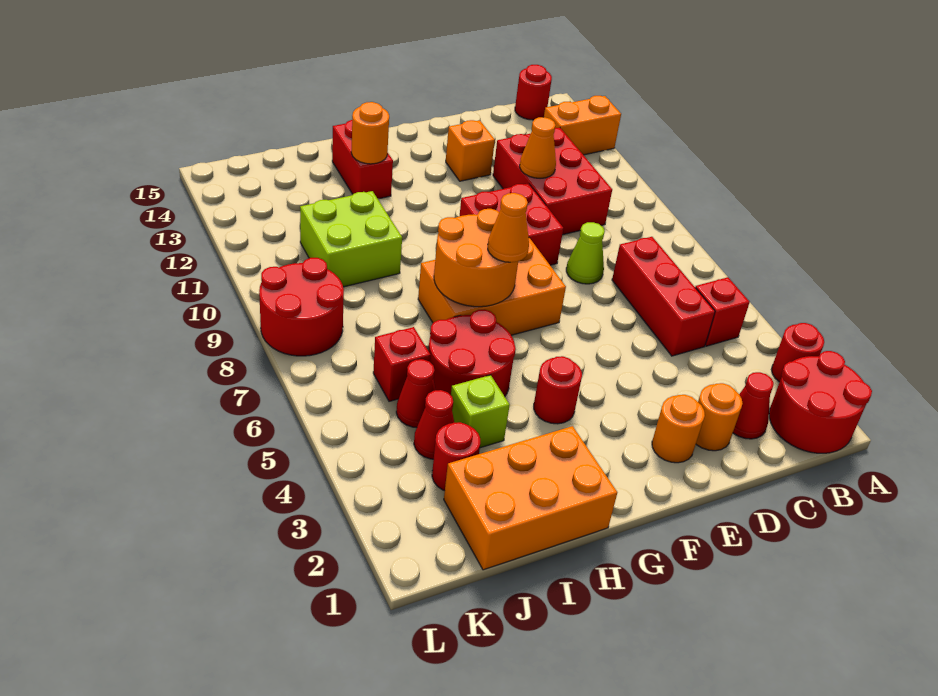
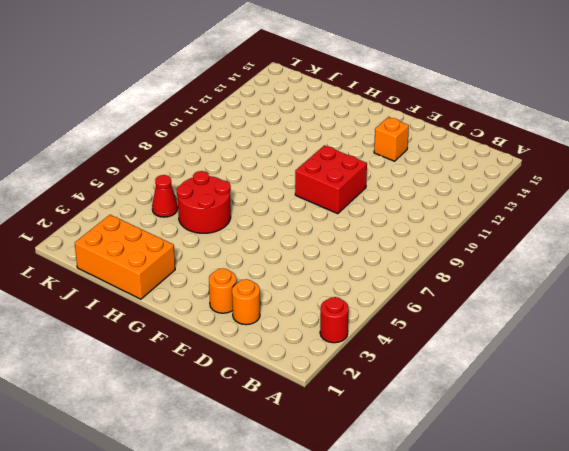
none -> red 2x2 round brick [769,351,872,453]
none -> orange 1x2 brick [544,96,621,155]
none -> red 1x1 brick [695,277,750,346]

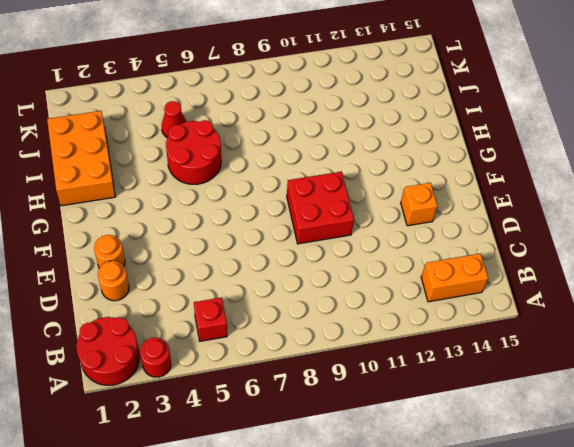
orange 1x2 brick [421,254,488,302] -> orange 1x2 brick turned to [544,96,621,155]
none -> red 1x1 round brick [515,65,552,120]
none -> red 1x1 cone [733,372,774,439]
none -> red 1x3 brick [612,237,715,356]

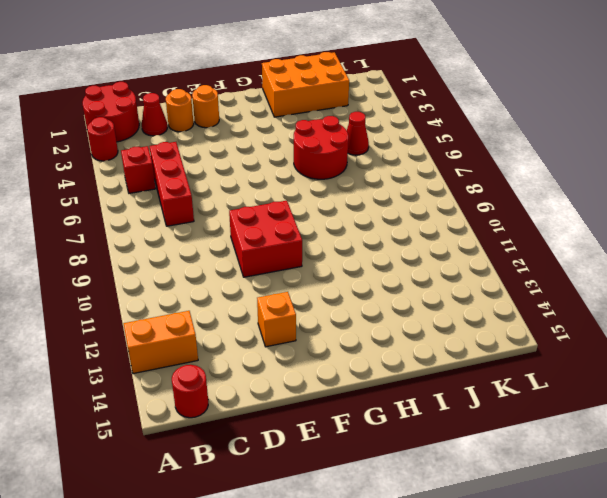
none -> red 2x3 brick [493,128,612,235]
none -> lime 1x1 cone [566,222,605,284]
none -> orange 2x3 brick [418,238,566,335]

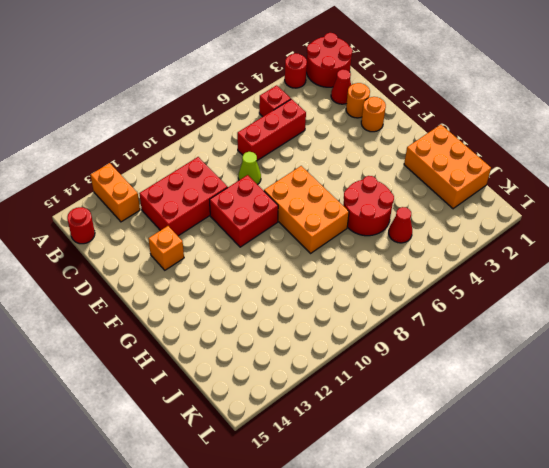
none -> red 1x1 round brick [534,356,582,424]
none -> red 1x2 brick [332,120,393,199]
none -> lime 1x1 brick [451,375,510,448]

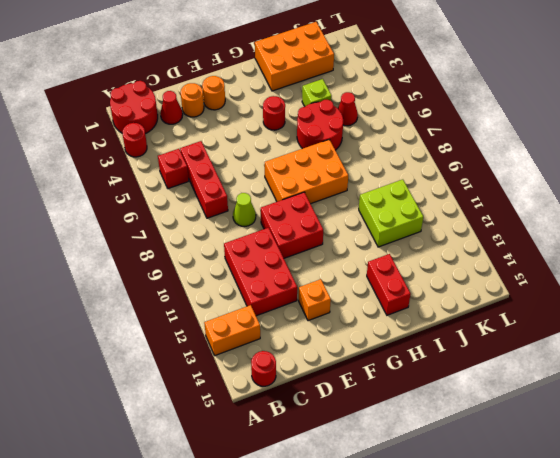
none -> red 1x1 round brick [432,422,480,491]
none -> red 1x1 cone [414,390,454,459]
none -> red 1x1 brick [373,327,430,401]

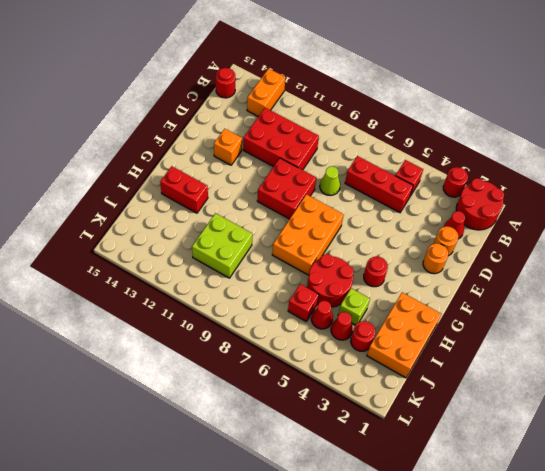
none -> red 2x2 round brick [259,258,344,356]
none -> orange 1x1 cone [520,117,556,178]
none -> orange 2x2 round brick [434,209,518,307]

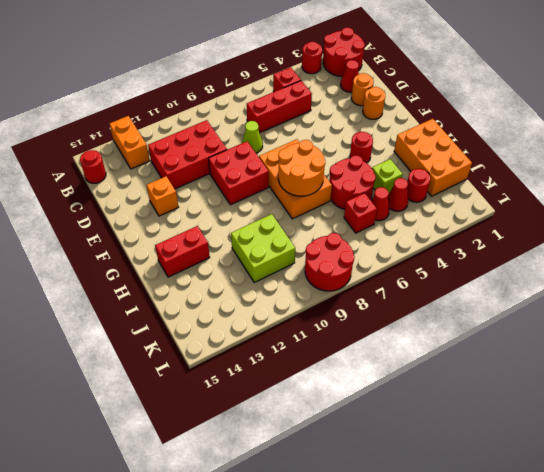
none -> orange 1x1 cone [520,117,556,178]
none -> orange 1x1 round brick [351,102,389,164]
none -> orange 1x1 cone [488,193,529,262]

